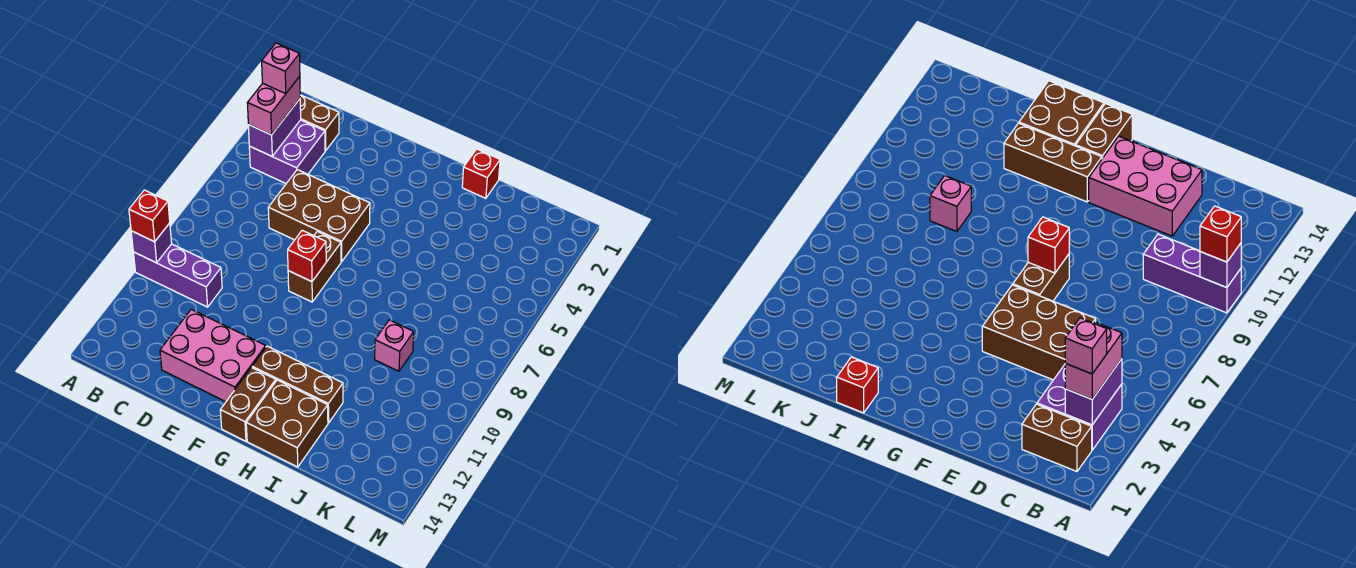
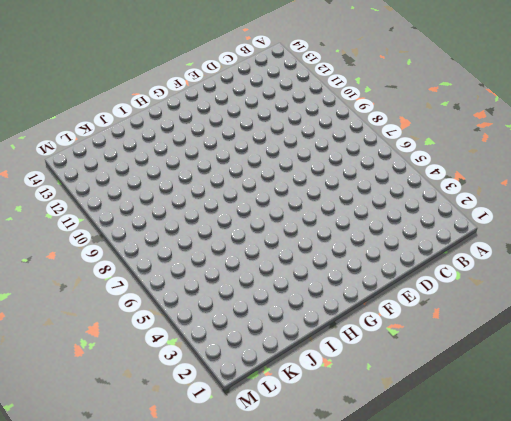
none -> purple 1x3 brick [133,244,222,307]
none -> brown 1x2 brick [300,95,339,151]
none -> purple 2x2 brick [249,120,325,183]

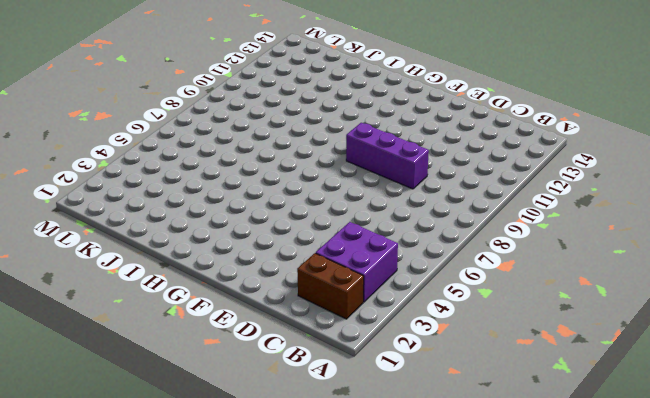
purple 1x3 brick [346,123,429,189] -> purple 1x3 brick moved to [133,244,222,307]
none -> brown 2x3 brick [268,170,370,262]
none -> pink 2x3 brick [160,309,266,402]
none -> brown 1x2 brick [288,231,341,302]

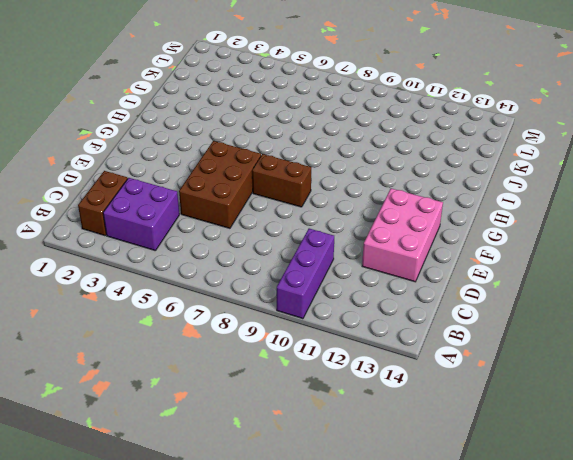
none -> brown 1x3 brick [252,346,343,423]
none -> brown 1x2 brick [220,367,276,441]
none -> brown 2x2 brick [246,380,328,467]

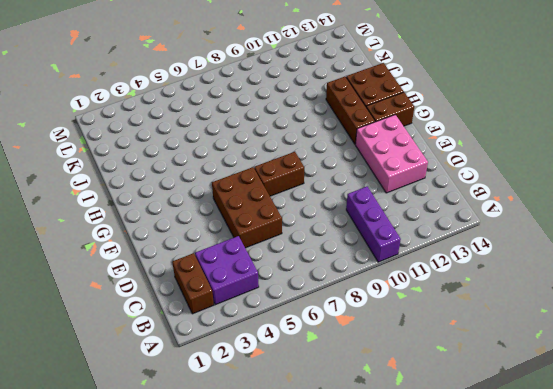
none -> red 1x1 brick [462,149,500,198]
none -> pink 1x1 brick [375,320,414,371]
none -> purple 1x1 brick [131,223,172,263]

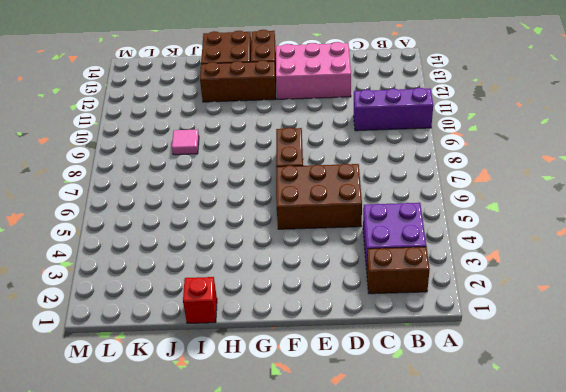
pink 1x1 tile [172,129,199,155] -> pink 1x1 brick [375,320,414,371]
none -> purple 1x1 brick [131,223,172,263]
none -> purple 1x2 brick [248,99,301,156]
none -> red 1x1 brick [288,230,326,282]

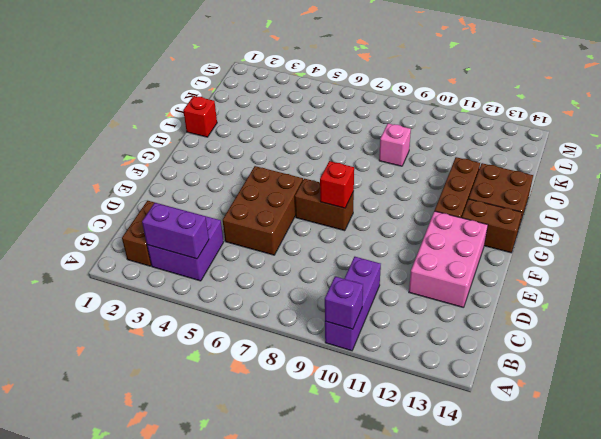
none -> red 1x1 brick [129,190,170,242]
none -> pink 1x2 brick [248,76,300,135]
none -> pink 1x1 brick [262,43,300,94]

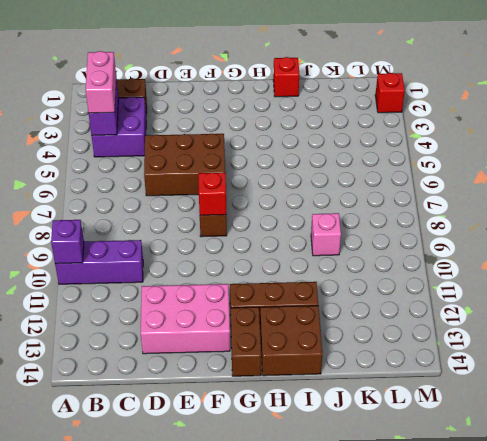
red 1x1 brick [375,73,405,113] -> red 1x1 brick moved to [129,190,170,242]
none -> pink 1x1 brick [262,43,300,94]

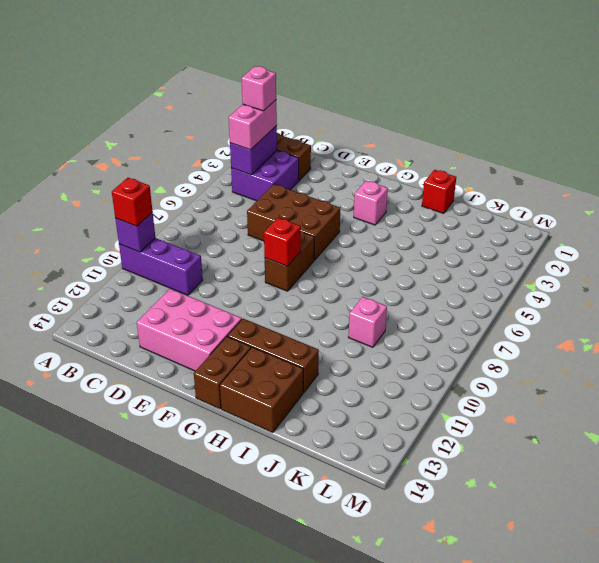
pink 1x1 brick [354,181,388,225] -> none

